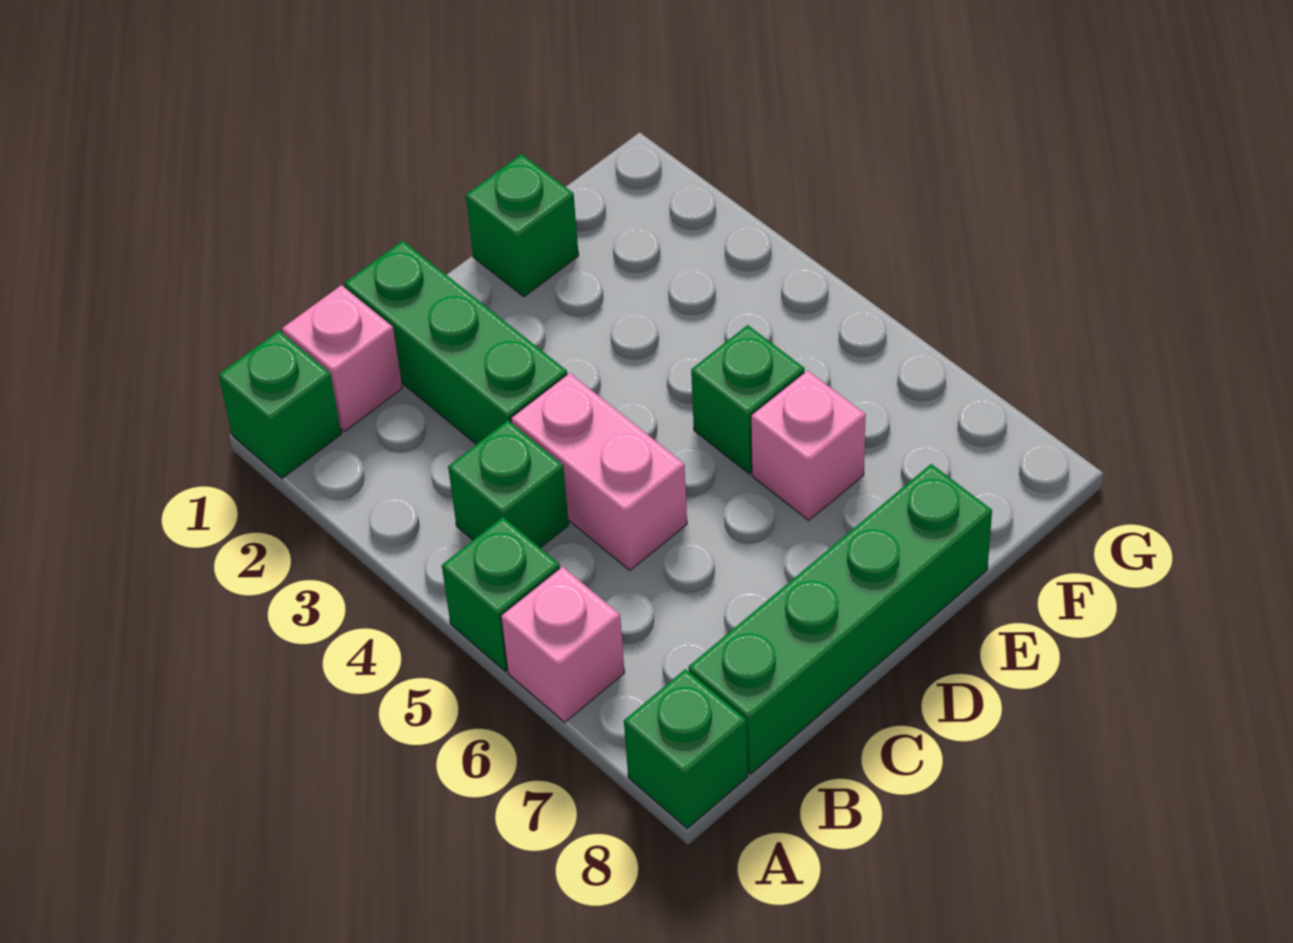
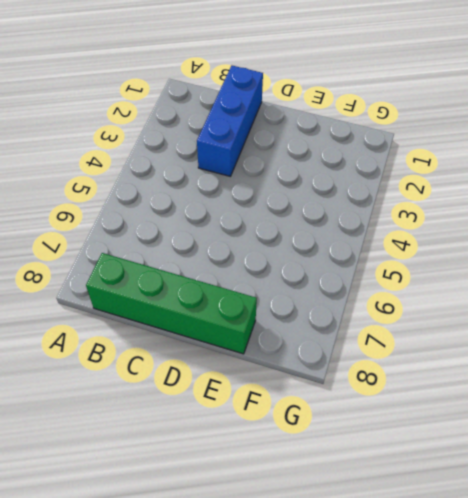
blue 1x3 brick [197,66,263,176] -> green 1x3 brick [345,241,567,444]
none -> green 1x1 brick [219,331,341,478]
none -> green 1x1 brick [442,517,560,671]
none -> pink 1x1 brick [501,567,625,722]

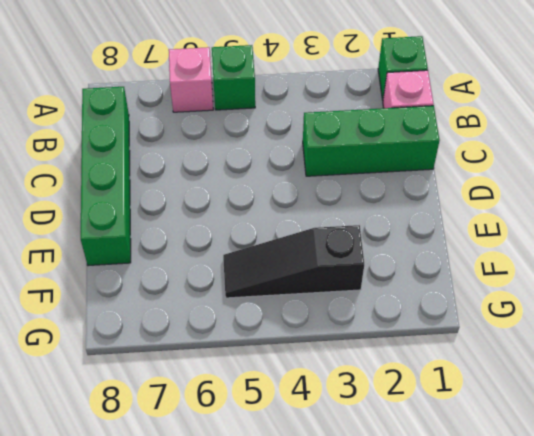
black 1x3 slope [223,225,364,298] -> none
none -> green 1x1 brick [624,669,748,828]
none -> green 1x1 brick [448,421,569,548]
none -> pink 1x2 brick [511,373,687,570]

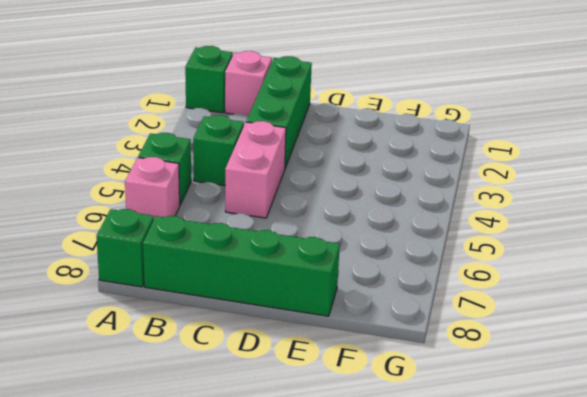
none -> green 1x1 brick [466,154,579,297]
none -> green 1x1 brick [691,325,805,474]
none -> pink 1x1 brick [751,370,866,520]

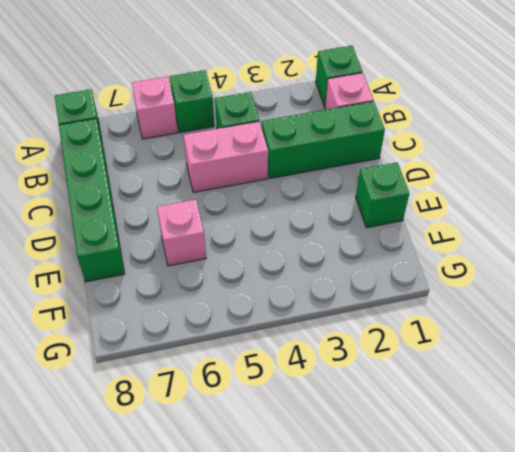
none -> green 1x1 brick [691,325,805,474]

